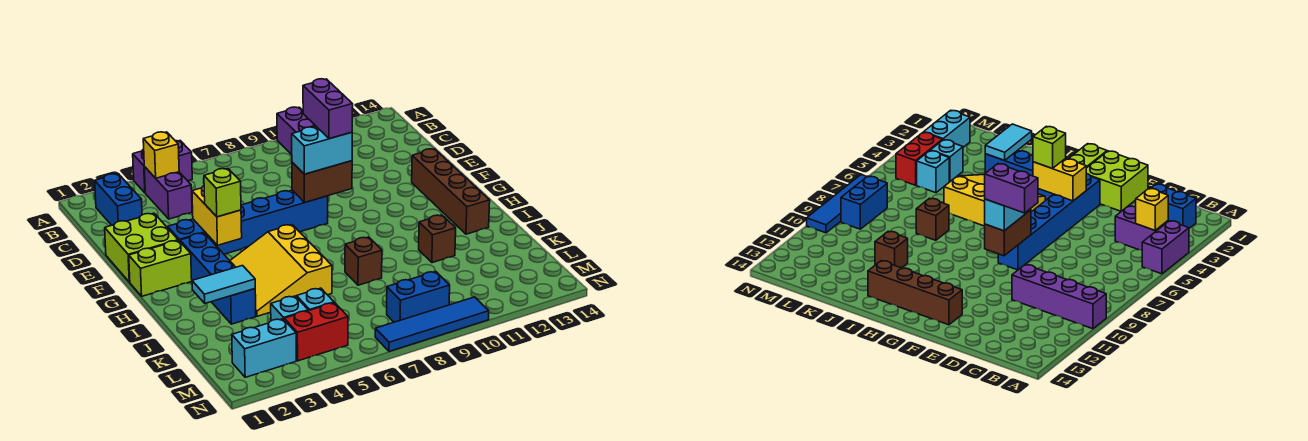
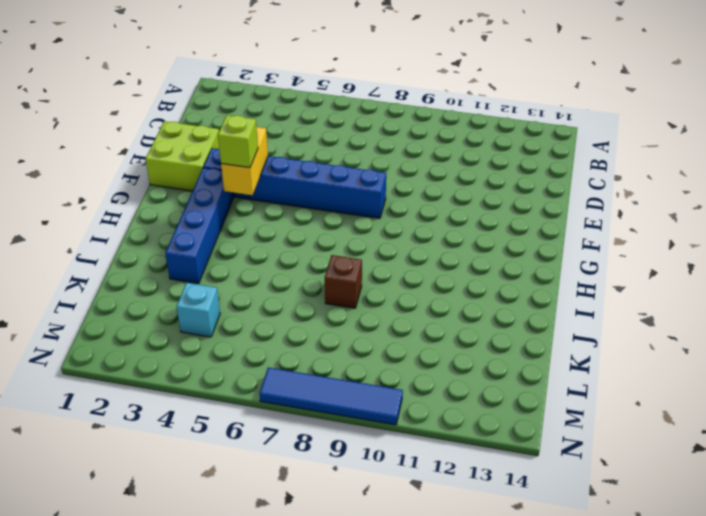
none -> purple 1x2 brick [133,141,192,193]
none -> purple 1x4 brick [277,107,316,155]
none -> blue 1x2 brick [95,174,142,225]

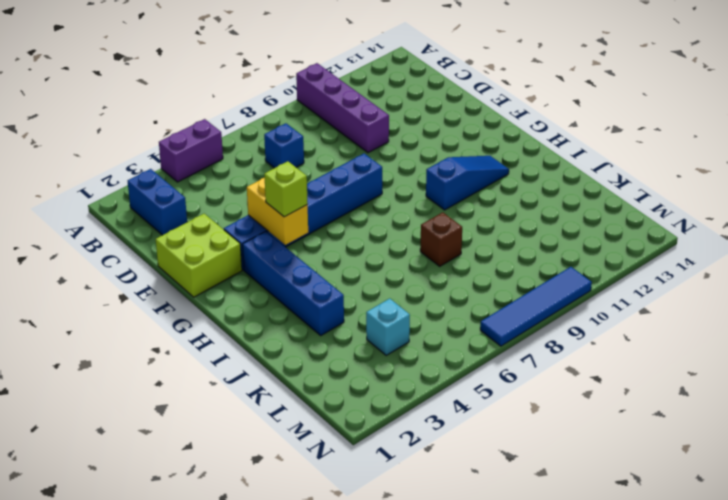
blue 1x1 brick [264,123,304,168] -> none
blue 1x3 slope [426,156,509,210] -> none
none -> purple 1x2 brick [144,167,192,219]
none -> brown 1x4 brick [412,149,490,234]
none -> lime 1x2 brick [129,240,192,296]

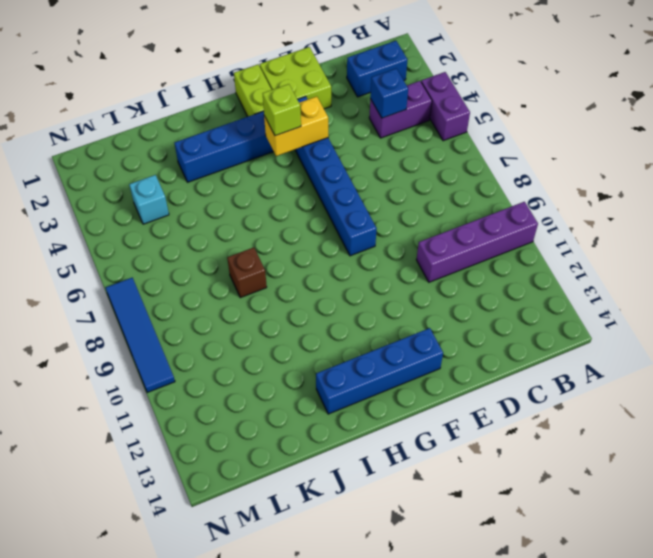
blue 1x1 brick [370,69,408,118] -> none
blue 1x4 brick [316,328,443,414] -> brown 1x4 brick [412,149,490,234]
none -> yellow 3x3 slope [230,225,332,316]
none -> brown 1x1 brick [419,215,456,263]
none -> cyan 1x1 brick [297,288,334,311]

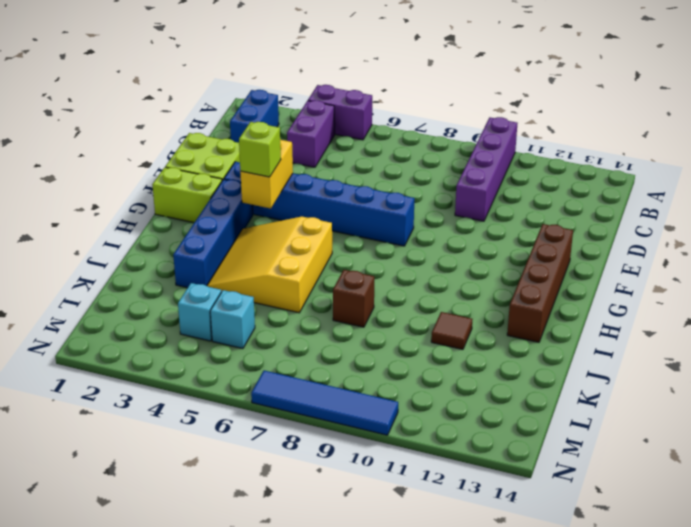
brown 1x1 tile [431,312,472,349] -> brown 1x1 brick [419,215,456,263]
none -> cyan 1x2 brick [232,319,296,377]
none -> red 1x2 brick [284,303,348,361]
none -> blue 1x2 brick [387,272,450,322]

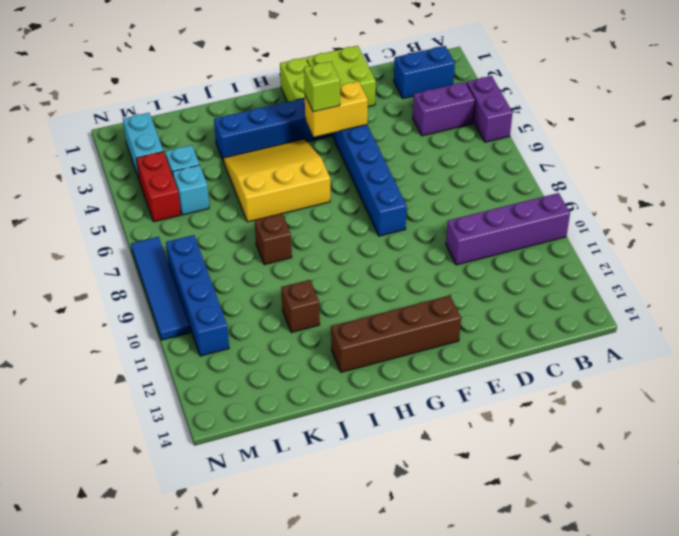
blue 1x4 brick [166,235,229,356] -> blue 1x2 brick [387,272,450,322]
none -> yellow 1x1 brick [143,132,179,178]
none -> brown 1x2 brick [292,161,352,203]
none -> cyan 1x2 tile [192,266,255,303]

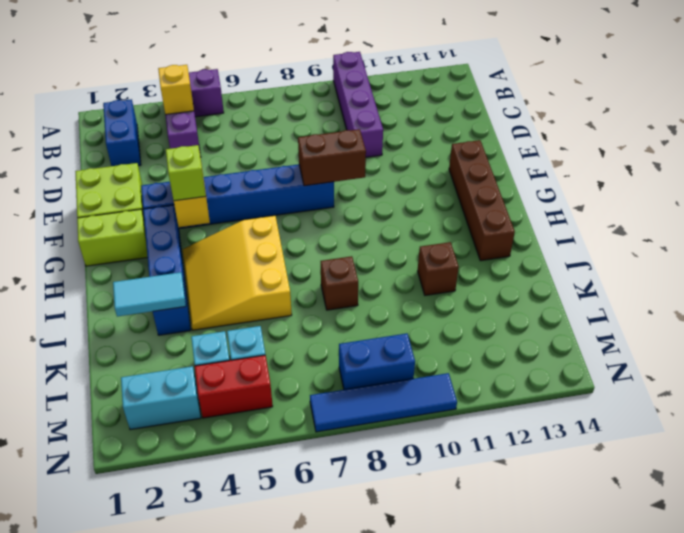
none -> cyan 1x2 brick [292,127,352,174]
none -> purple 1x2 brick [303,79,353,139]

